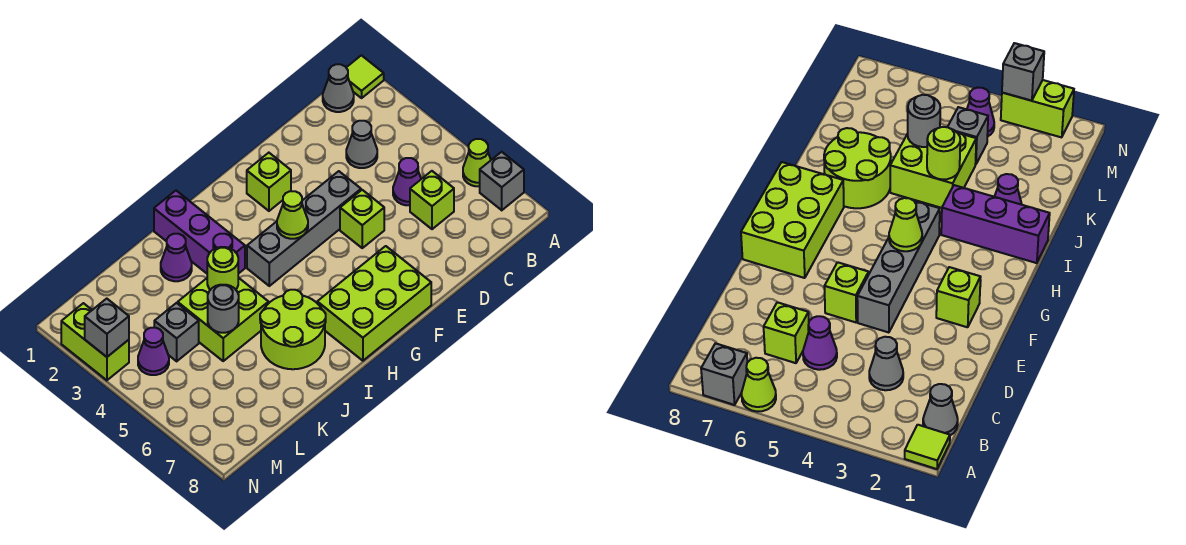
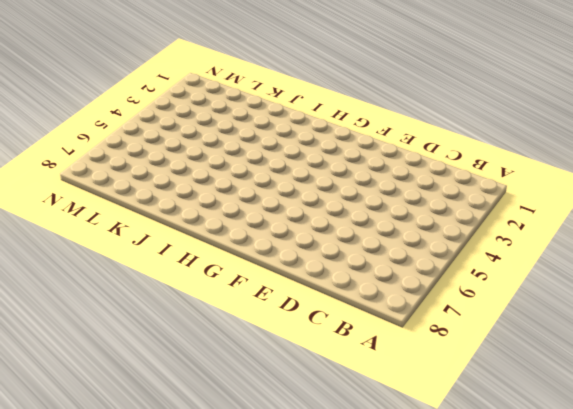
none -> lime 1x1 tile [346,55,384,98]
none -> lime 1x1 cone [463,139,491,186]
none -> grey 1x1 brick [480,152,524,210]

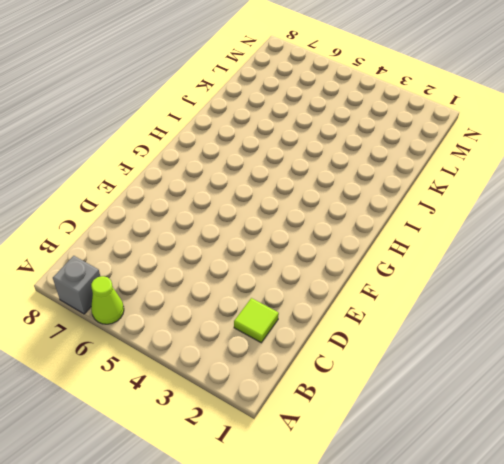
lime 1x1 tile [234,298,279,343] -> lime 1x1 tile moved to [346,55,384,98]
none -> grey 1x1 cone [323,64,354,112]
none -> grey 1x1 cone [346,121,377,168]
none -> purple 1x1 cone [393,158,421,205]

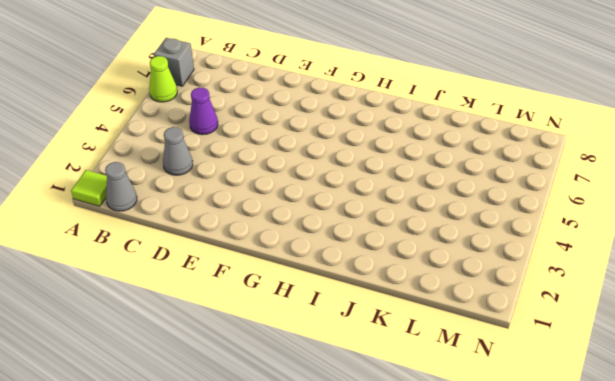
none -> lime 1x1 brick [410,171,454,229]
none -> grey 1x4 brick [247,171,361,286]
none -> lime 1x1 brick [340,190,384,248]

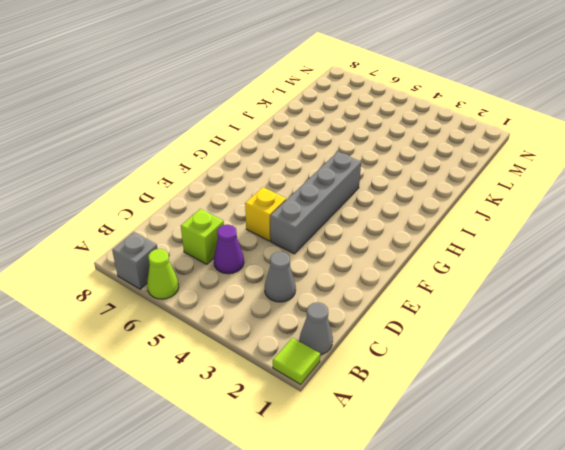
yellow 1x1 brick [245,187,286,241] -> lime 1x1 brick [340,190,384,248]
none -> lime 1x1 brick [247,153,291,211]
none -> lime 2x3 brick [317,246,431,361]
none -> purple 1x3 brick [154,191,245,274]

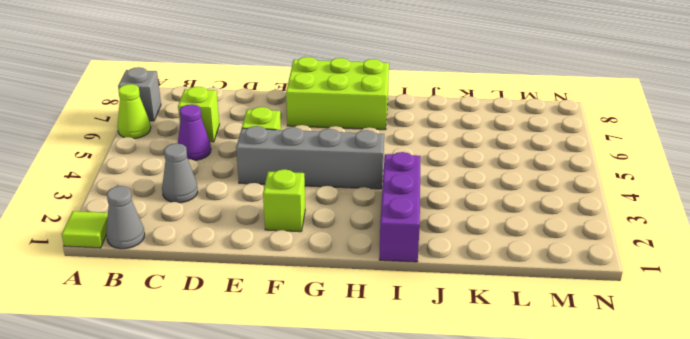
none -> lime 2x2 round brick [260,290,326,369]
none -> purple 1x1 cone [161,234,192,281]
none -> lime 2x2 brick [178,278,268,361]

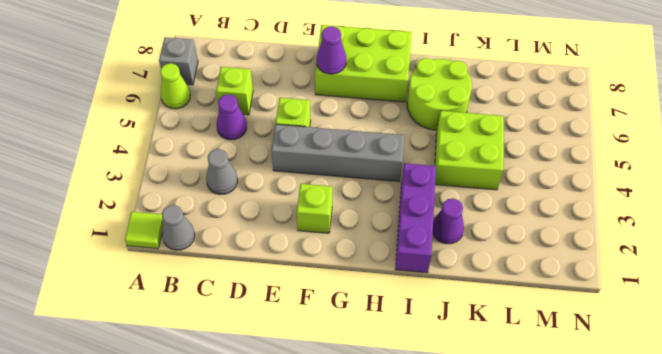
purple 1x1 cone [316,26,346,74] -> purple 1x1 cone moved to [138,328,169,375]
none -> grey 1x1 brick [154,303,199,361]
none -> lime 1x2 brick [61,303,129,380]
none -> lime 1x1 cone [277,191,308,239]

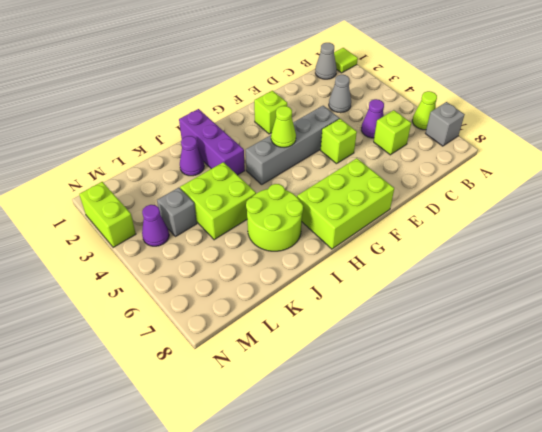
none -> lime 1x1 round brick [207,247,238,290]
none -> grey 1x1 round brick [208,285,239,333]
none -> grey 1x1 brick [85,299,129,357]

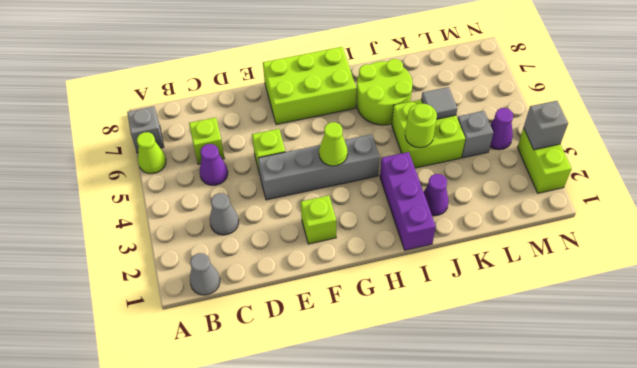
grey 1x1 tile [421,87,457,119] -> grey 1x1 round brick [208,285,239,333]
none -> lime 1x1 tile [346,55,384,98]

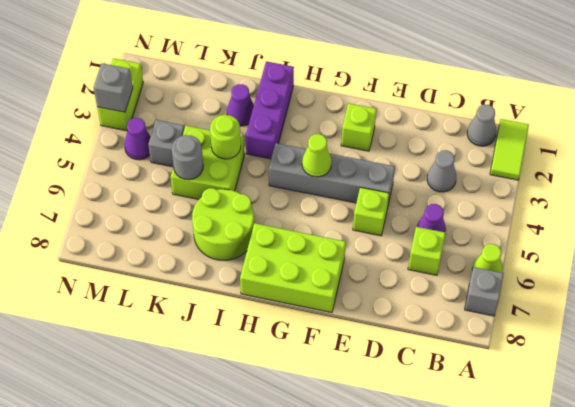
lime 1x2 tile [490,119,529,180] -> lime 1x1 tile [346,55,384,98]

